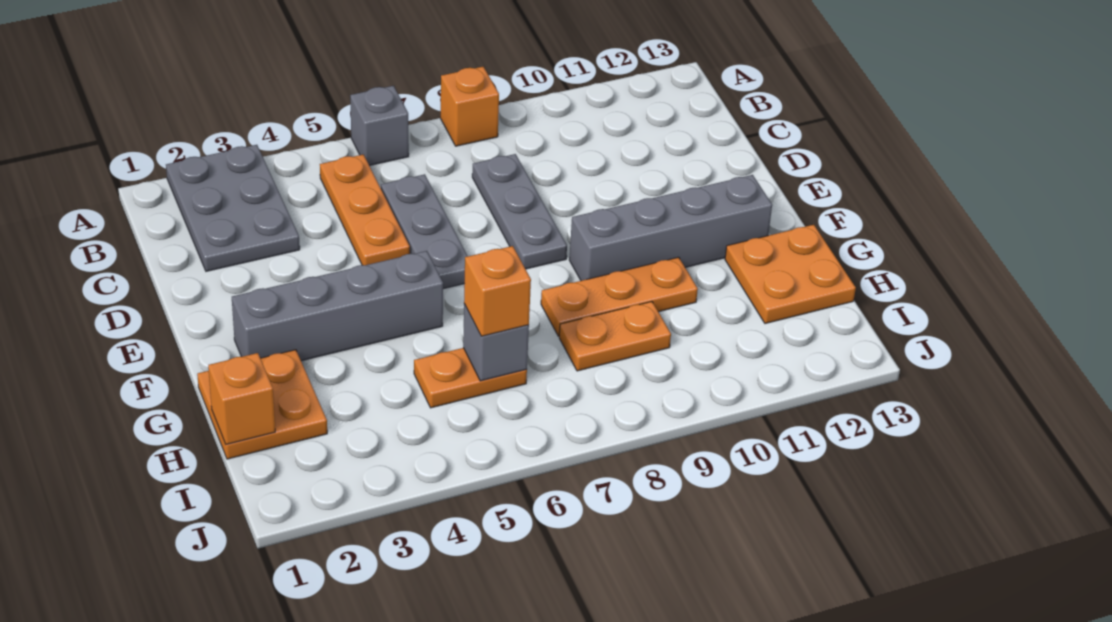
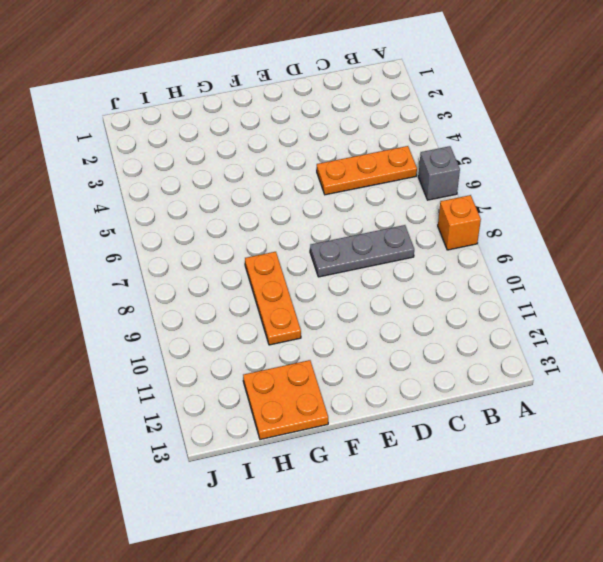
none -> grey 2x3 plate [166,145,300,271]
none -> grey 1x3 plate [381,174,468,289]
none -> grey 1x4 brick [232,251,443,361]

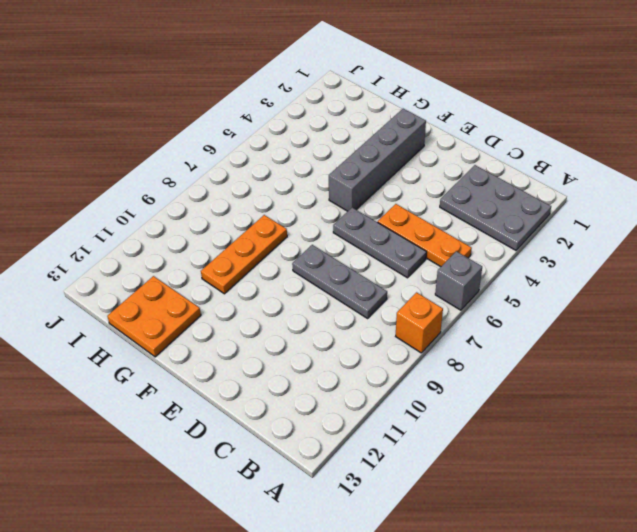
none -> grey 1x4 brick [569,175,772,281]
none -> orange 2x2 plate [197,350,327,459]
none -> orange 1x2 plate [414,348,527,408]

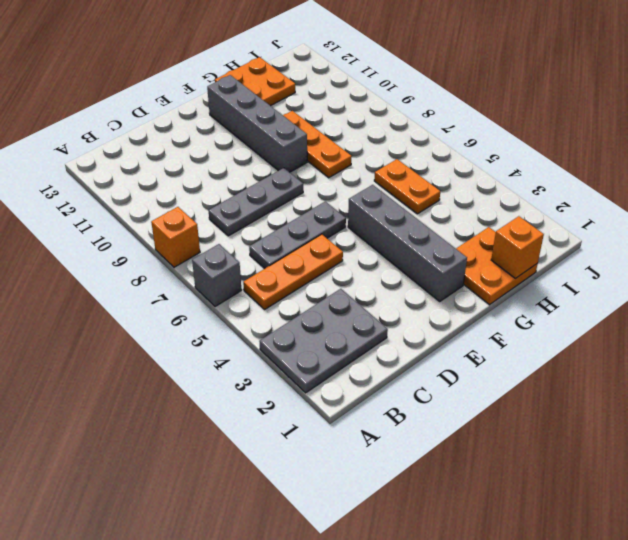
none -> orange 1x2 plate [559,302,671,371]
none -> grey 1x1 brick [463,304,529,381]
none -> orange 1x1 brick [464,246,531,336]

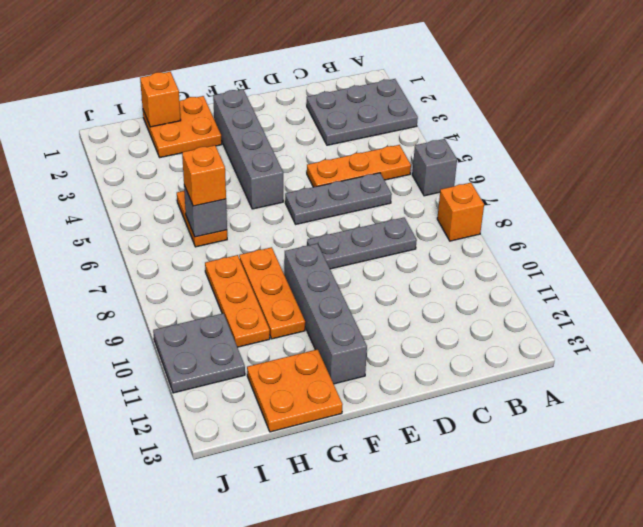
orange 1x3 plate [205,255,270,347] -> orange 1x2 plate [559,302,671,371]
grey 2x2 plate [153,313,245,393] -> none

